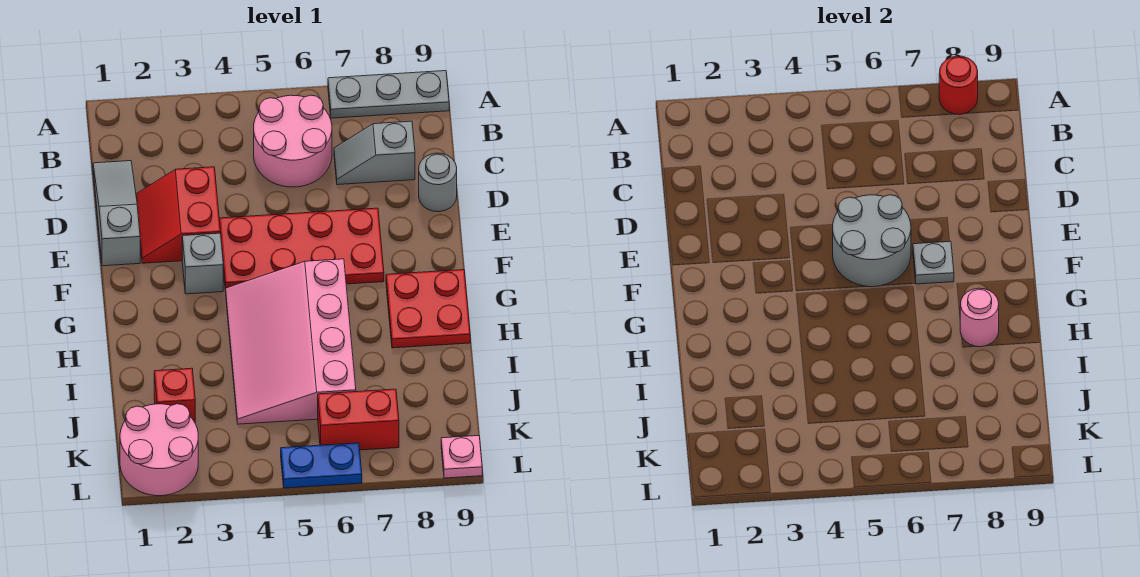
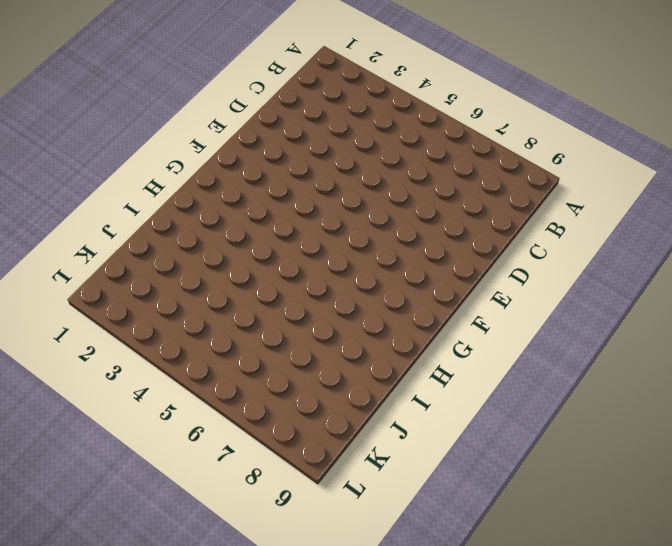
none -> grey 1x3 plate [328,71,449,118]
none -> pink 2x2 round brick [254,95,332,187]
none -> grey 1x3 slope [93,161,140,266]

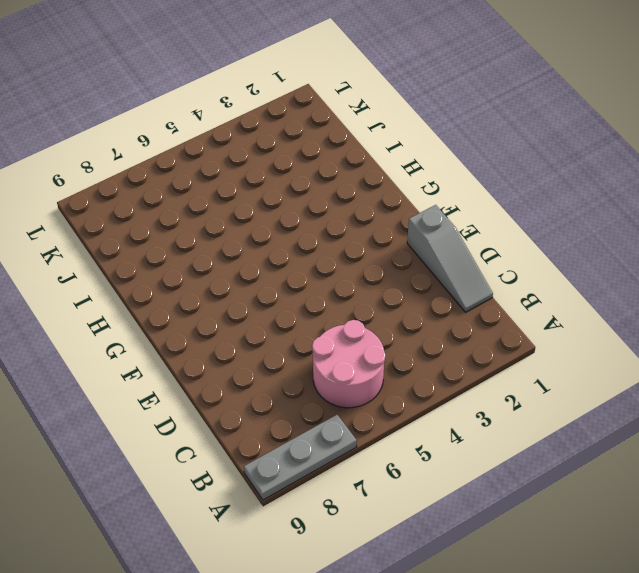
none -> grey 1x2 slope [334,121,415,185]
none -> red 2x2 slope [136,167,220,263]
none -> grey 1x1 round brick [419,153,457,212]

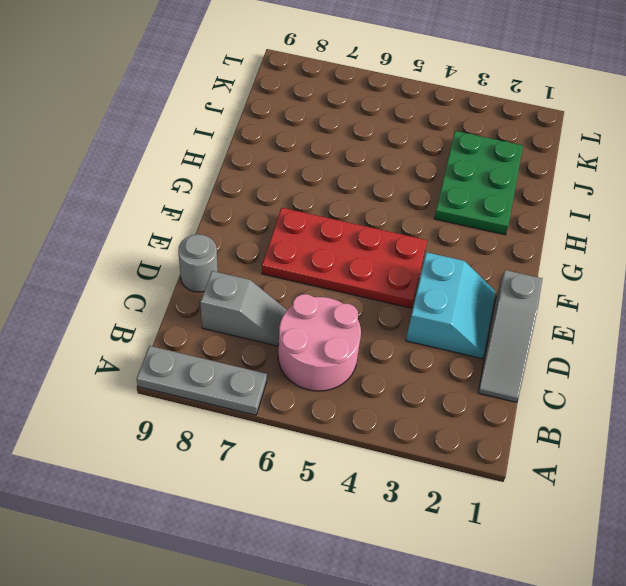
cyan 2x2 slope [406,252,496,359] -> red 2x2 slope [136,167,220,263]
green 2x3 plate [434,131,523,235] -> red 1x1 brick [154,368,195,422]
none -> grey 1x1 brick [182,233,223,294]
none -> pink 3x4 slope [226,259,356,424]
none -> red 2x2 plate [386,270,470,348]

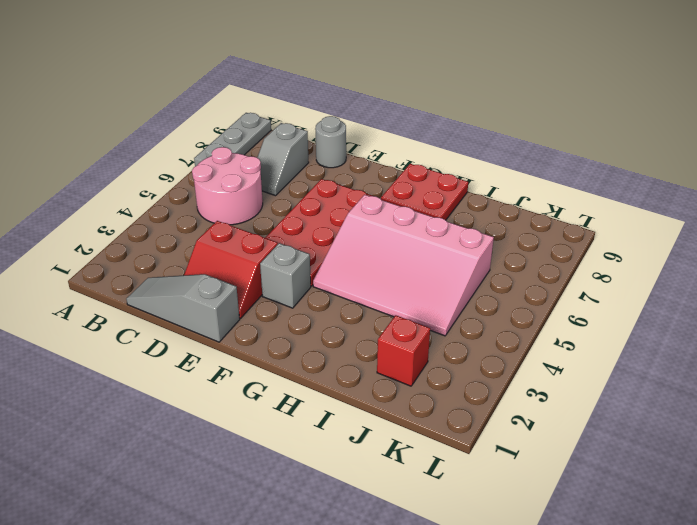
none -> pink 2x2 round brick [120,404,198,496]
none -> red 1x2 brick [318,389,399,450]
none -> blue 1x2 plate [281,443,362,488]

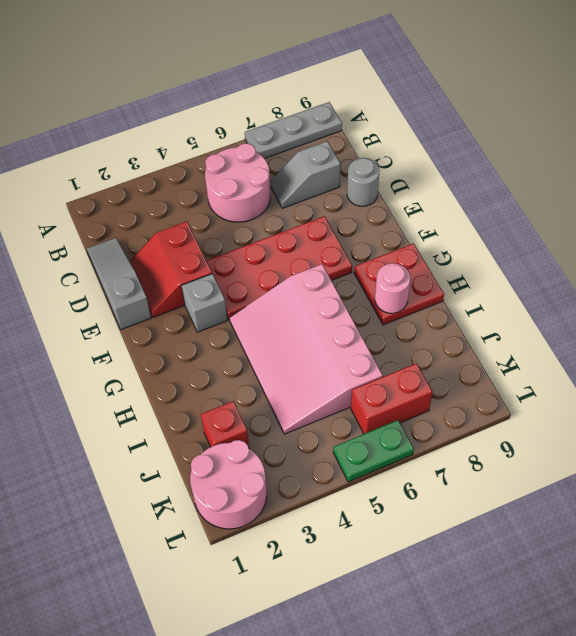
green 1x2 plate [333,420,414,482] -> blue 1x2 plate [281,443,362,488]
none -> pink 1x1 plate [441,436,482,478]
none -> red 1x1 round brick [939,56,978,115]
none -> grey 2x2 round brick [833,195,911,287]

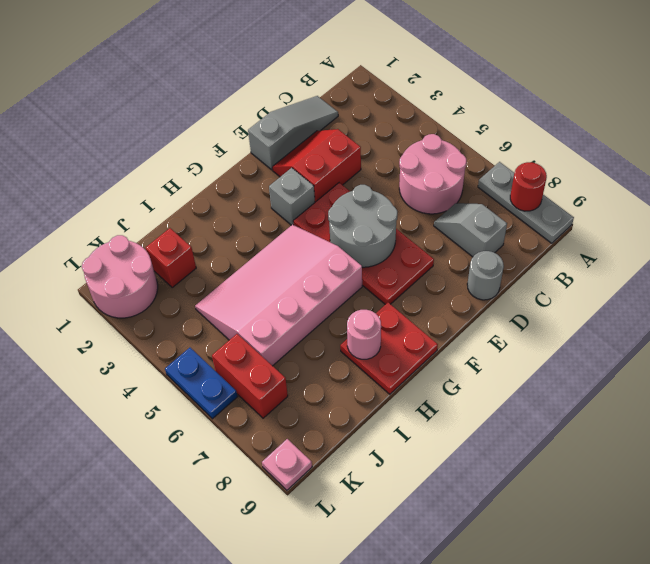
none -> grey 1x1 plate [913,241,954,284]

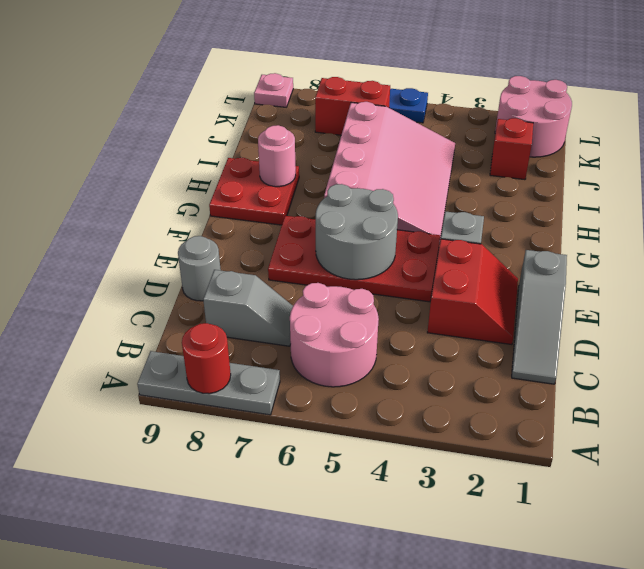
none -> grey 1x1 plate [913,241,954,284]

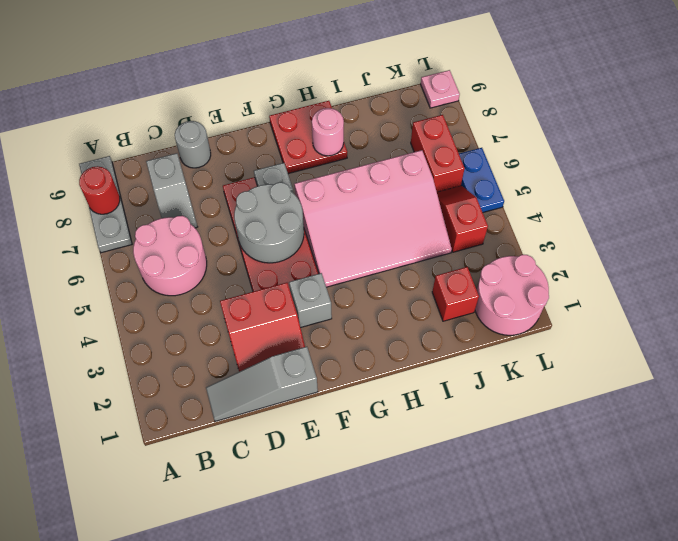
red 1x2 slope [437,186,488,252] -> none

